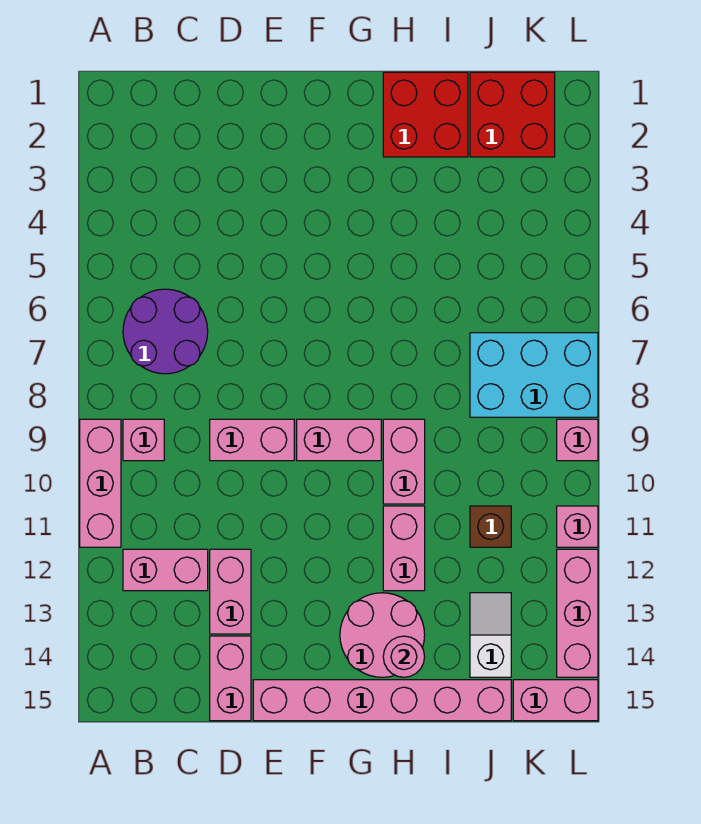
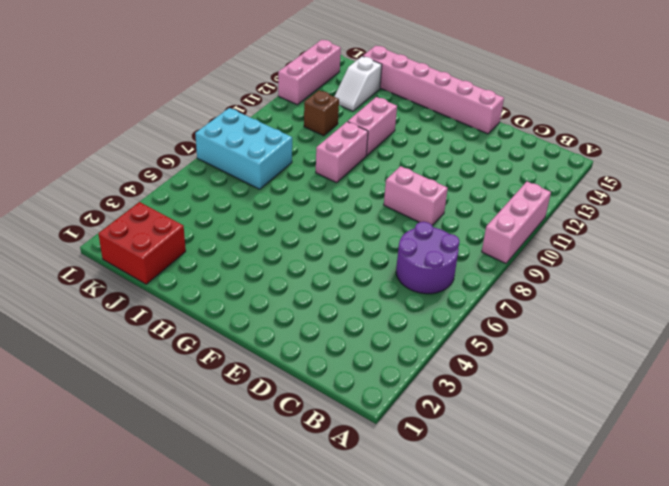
none -> pink 1x1 brick [123,419,164,461]
none -> pink 1x2 brick [123,549,208,591]
none -> pink 1x2 brick [210,549,251,634]

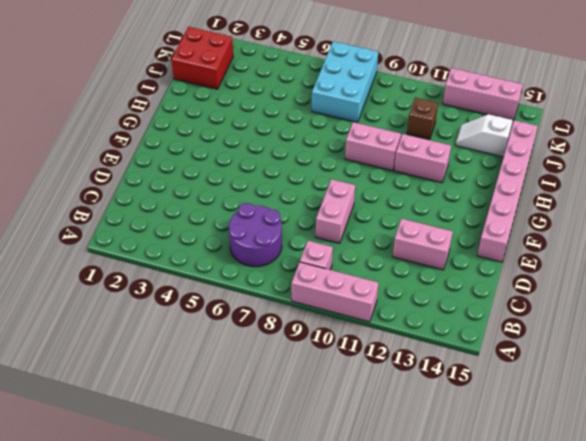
none -> pink 1x2 brick [123,549,208,591]
none -> pink 1x2 brick [210,636,251,721]
none -> pink 1x2 brick [297,419,381,461]

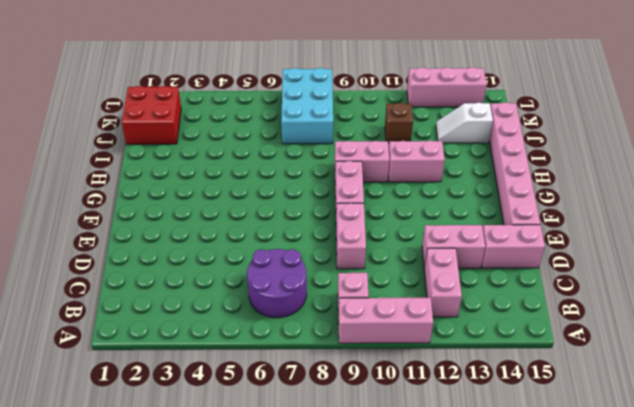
none -> pink 2x2 round brick [340,593,425,677]
none -> red 2x2 brick [383,72,468,157]
none -> pink 1x2 brick [513,680,598,721]

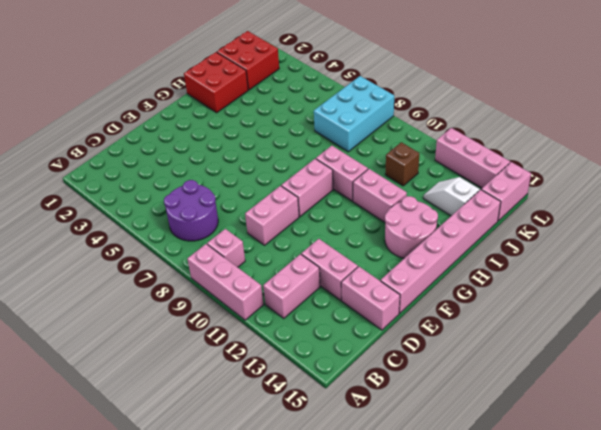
none -> pink 1x1 brick [557,419,598,461]
none -> pink 1x1 brick [557,506,598,547]
none -> pink 1x1 round brick [383,636,425,677]

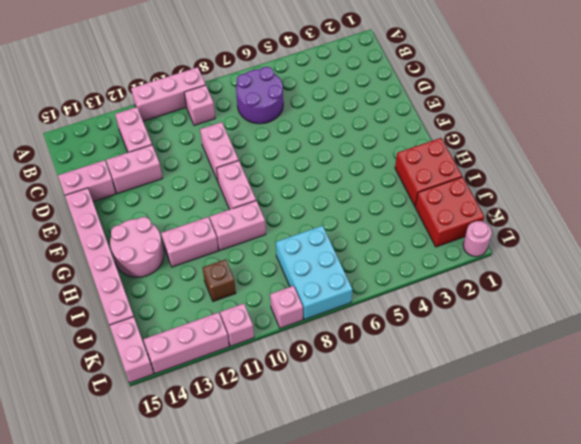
pink 1x1 round brick [463,221,492,257] -> pink 1x1 round brick moved to [383,636,425,677]
none -> white 1x2 slope [470,593,511,677]

